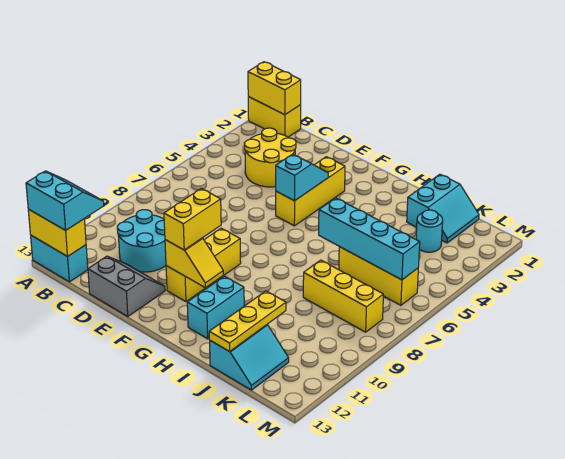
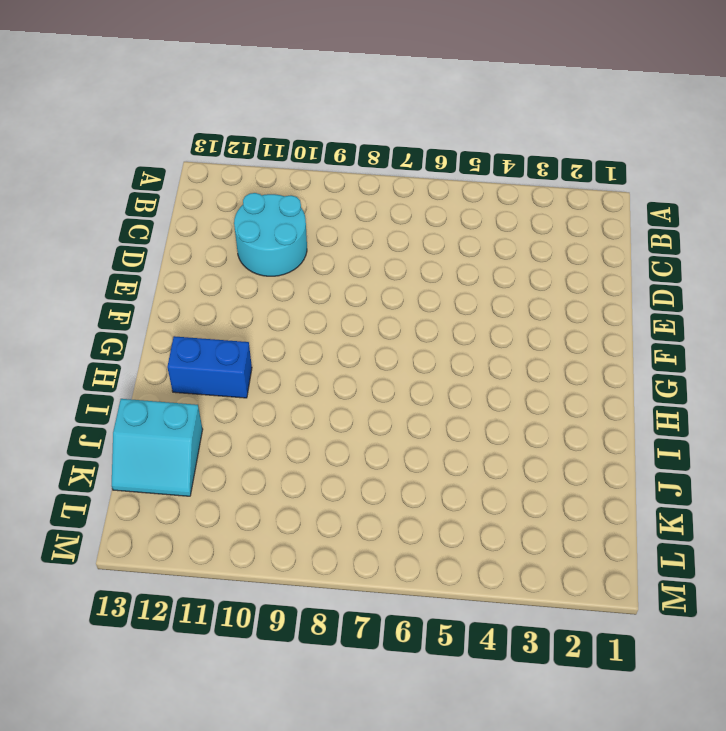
blue 1x2 brick [167,336,252,398] -> cyan 1x2 brick [187,276,244,339]
none -> yellow 1x2 brick [248,97,301,137]
none -> cyan 1x2 brick [31,235,88,282]
none -> yellow 2x2 round brick [244,128,296,187]

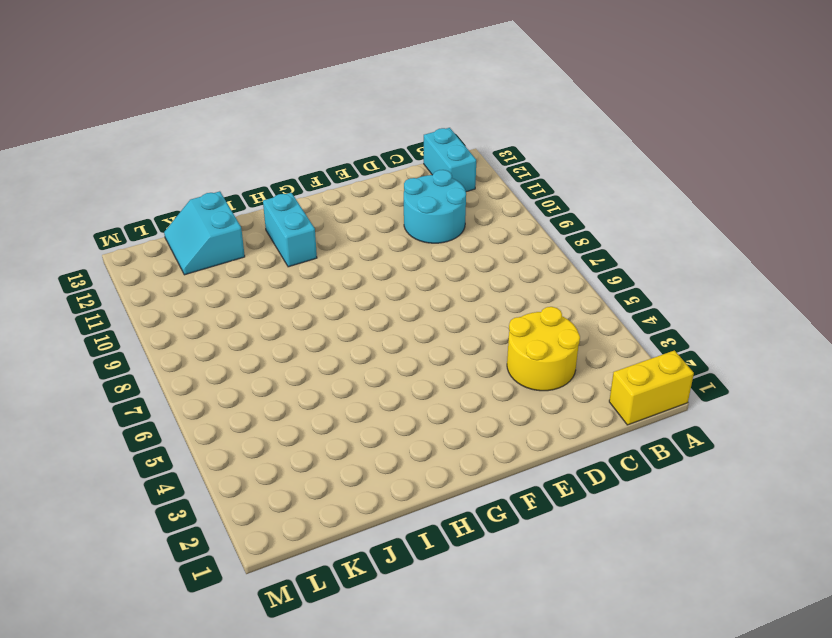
cyan 1x2 brick [424,128,476,192] -> cyan 1x2 brick turned to [31,235,88,282]
none -> grey 2x2 slope [88,256,165,316]
none -> yellow 1x3 brick [276,157,345,226]
none -> yellow 1x3 brick [166,228,241,302]

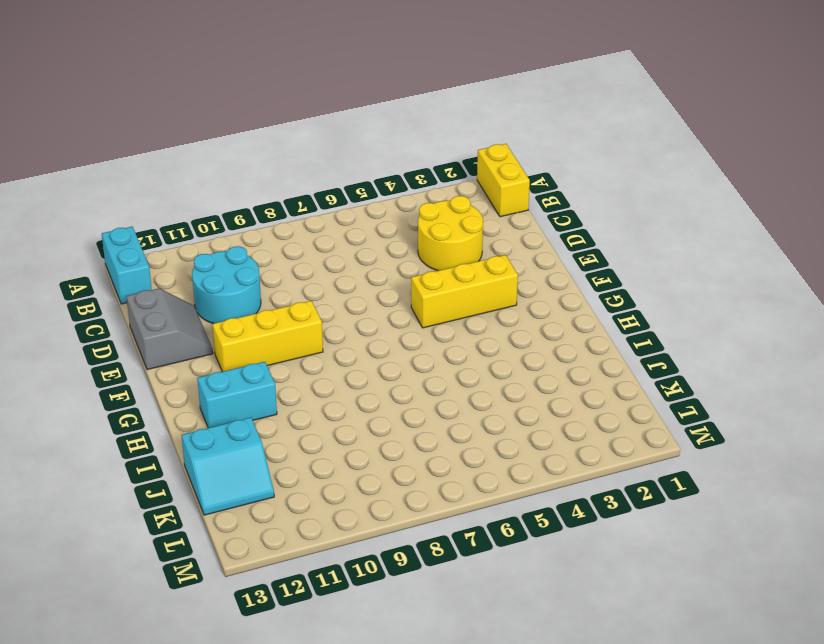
none -> cyan 2x2 slope [407,174,479,243]
none -> yellow 1x3 brick [339,247,418,305]
none -> yellow 1x3 brick [303,260,383,332]

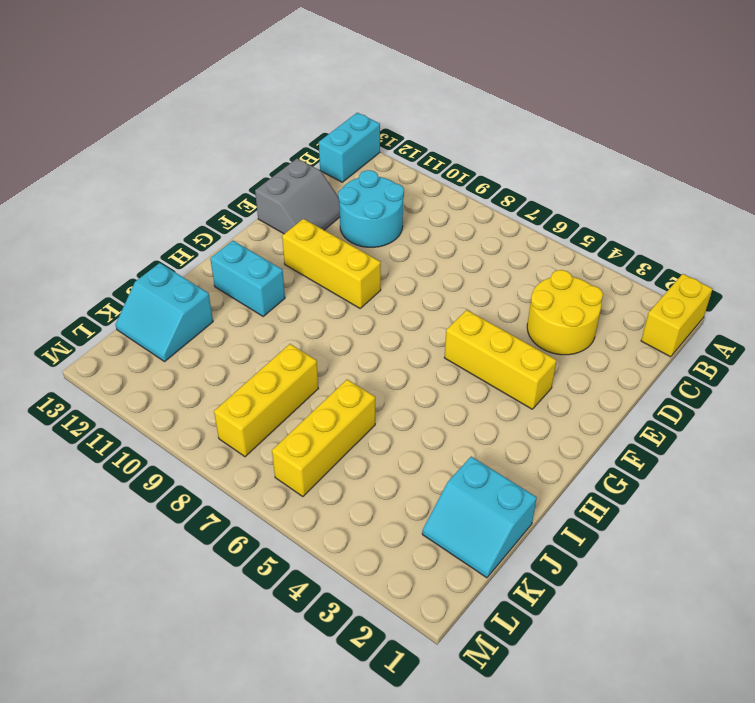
none -> cyan 1x1 round brick [416,210,443,252]
none -> yellow 1x2 brick [248,62,301,115]
none -> yellow 1x2 brick [28,209,86,256]

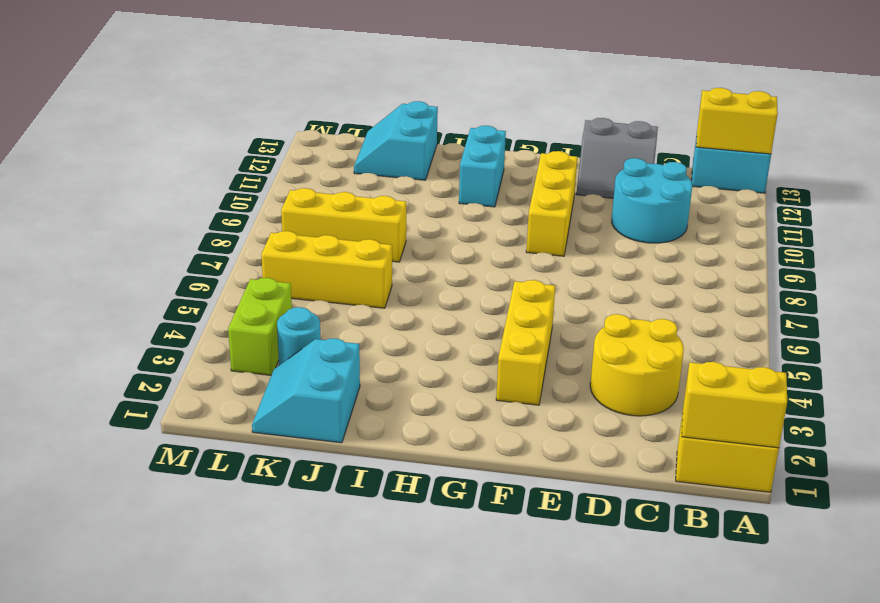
lime 1x2 brick [228,278,292,375] -> none
none -> cyan 1x2 slope [276,154,328,201]
none -> yellow 1x2 slope [165,238,223,288]
none -> cyan 1x4 brick [319,198,420,280]

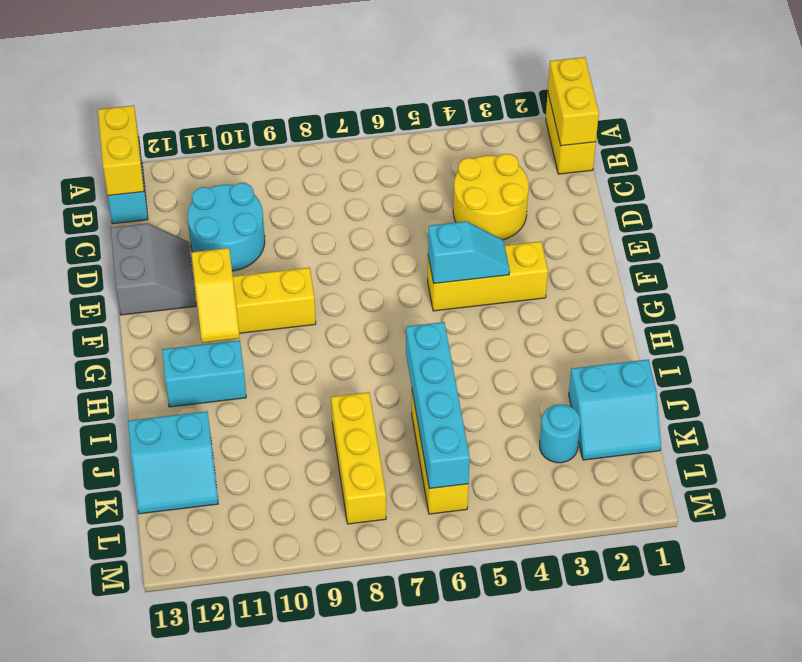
none -> yellow 1x3 plate [209,291,286,352]
none -> cyan 2x2 slope [26,171,104,230]
none -> yellow 1x2 brick [164,188,221,250]

